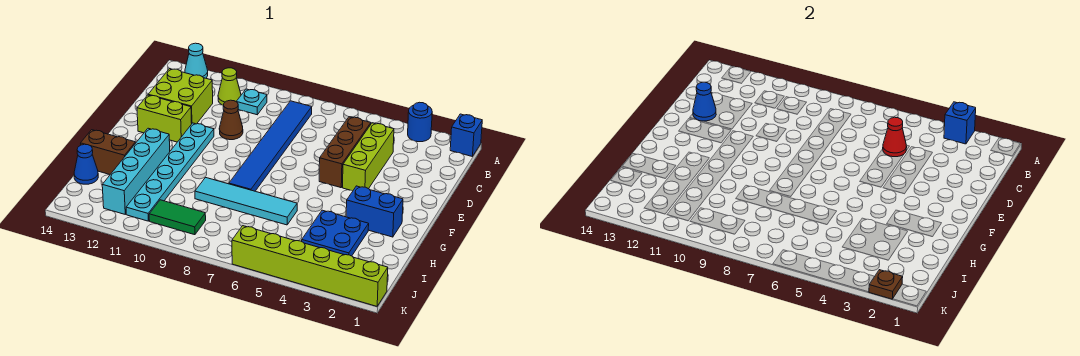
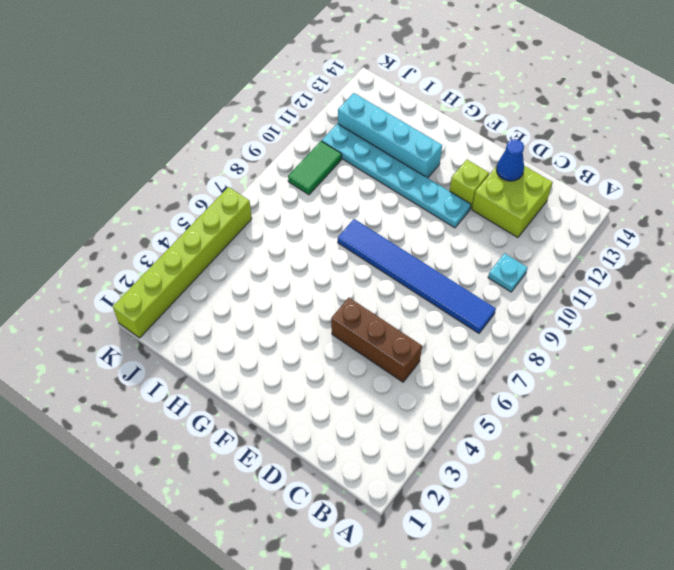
lime 1x1 brick [450,160,489,209] -> lime 1x2 brick [137,95,192,142]
none -> blue 1x1 brick [450,114,482,156]
none -> blue 1x1 round brick [408,102,432,142]
none -> cyan 1x1 cone [185,43,208,78]

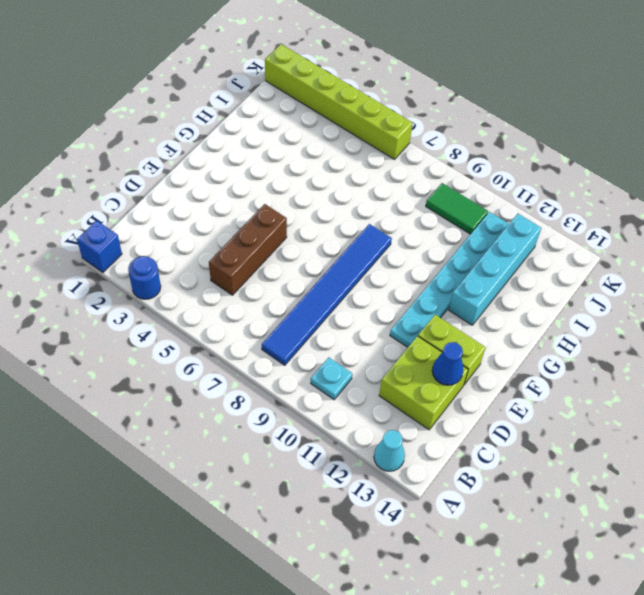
none -> lime 1x1 cone [218,68,241,105]
none -> lime 1x3 brick [343,123,394,191]
none -> brown 1x1 cone [219,100,243,140]

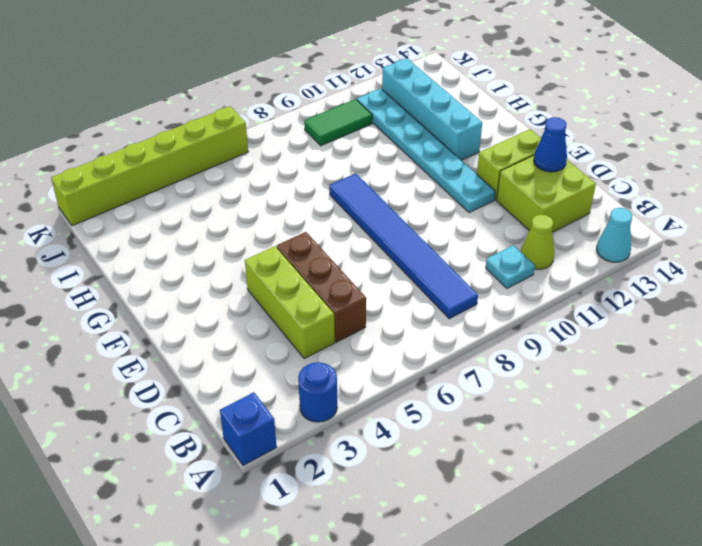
none -> brown 1x1 cone [219,100,243,140]
none -> blue 1x2 brick [346,186,403,237]
none -> blue 2x2 plate [302,210,369,256]

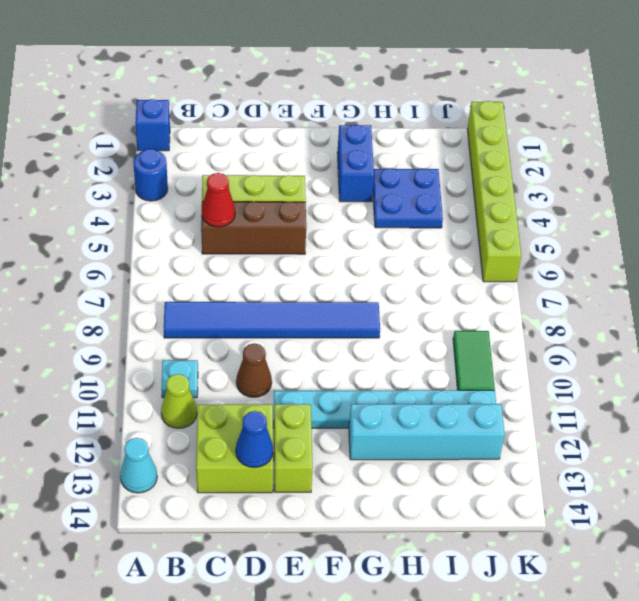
none -> cyan 1x4 tile [195,178,297,225]
none -> brown 1x2 brick [81,130,135,174]
none -> blue 1x1 cone [74,144,98,184]

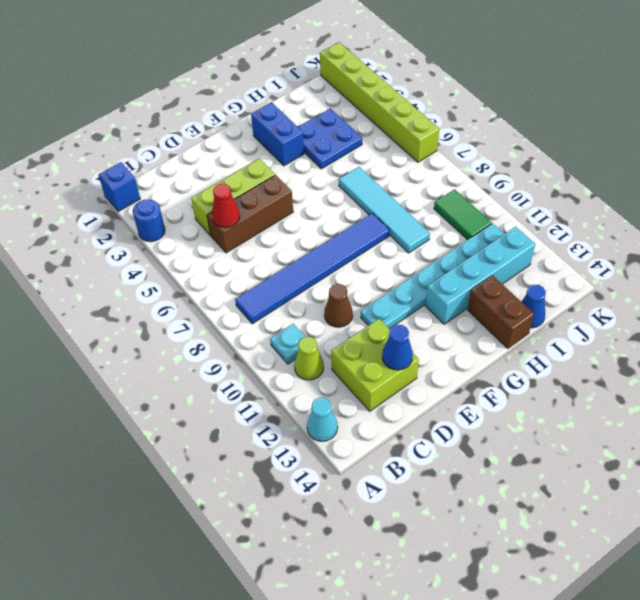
none -> lime 1x2 brick [137,95,192,142]
none -> blue 1x1 brick [944,102,976,144]
none -> brown 1x1 plate [869,270,903,299]

